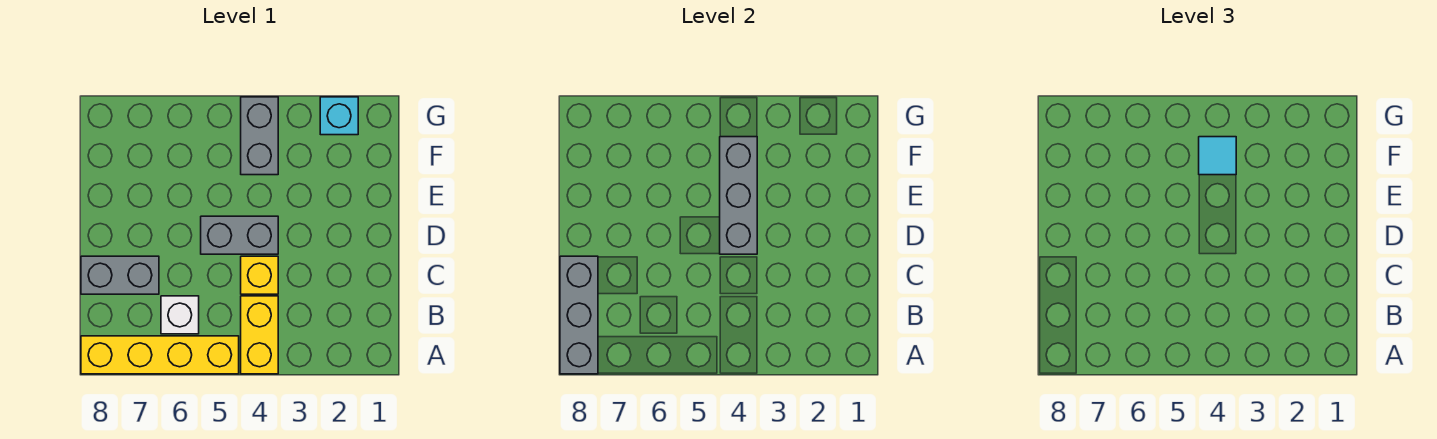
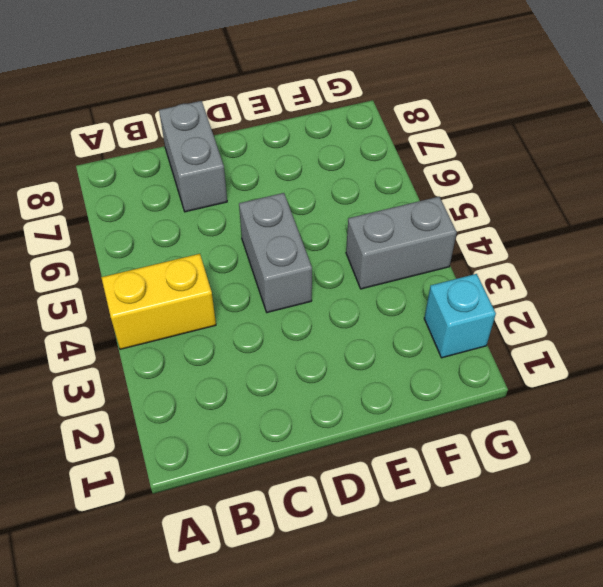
none -> yellow 1x4 brick [81,336,239,374]
none -> white 1x1 brick [161,296,199,334]

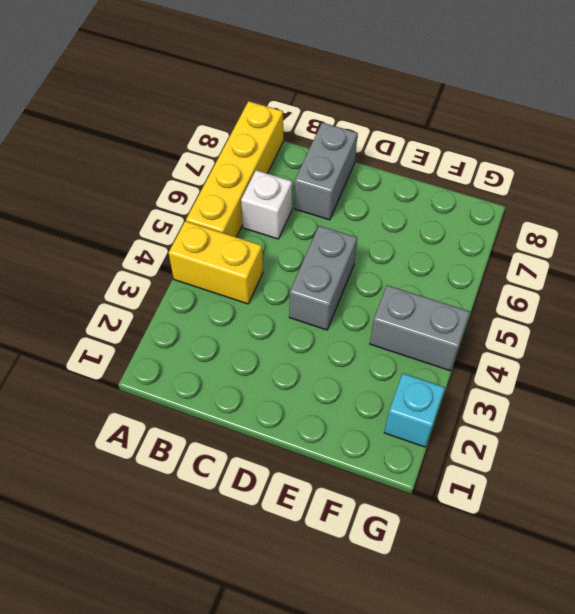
none -> yellow 1x1 brick [241,256,278,294]
none -> grey 1x3 brick [560,256,598,374]

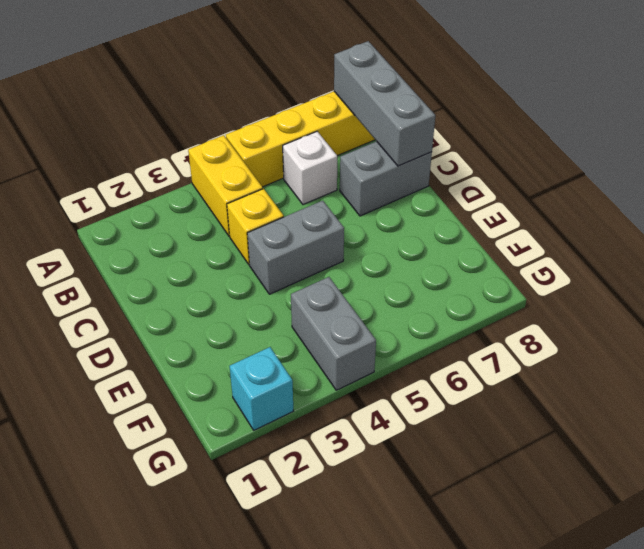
none -> grey 1x3 brick [720,137,757,254]
none -> cyan 1x1 tile [1199,137,1236,175]

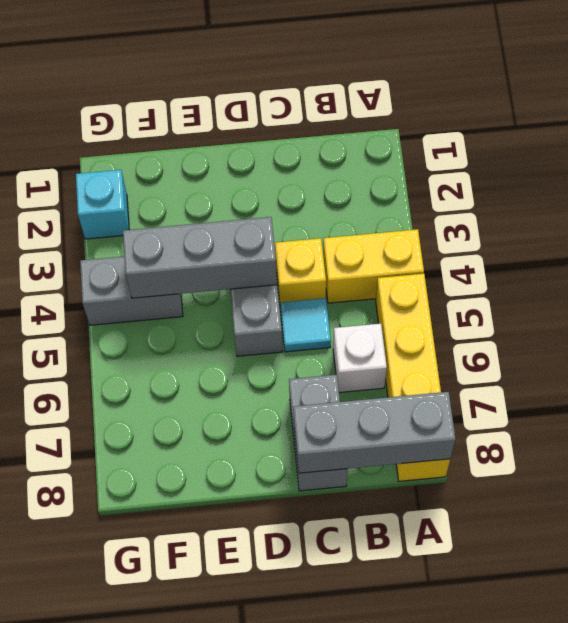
cyan 1x1 tile [280,298,331,352] -> cyan 1x1 tile moved to [1199,137,1236,175]

